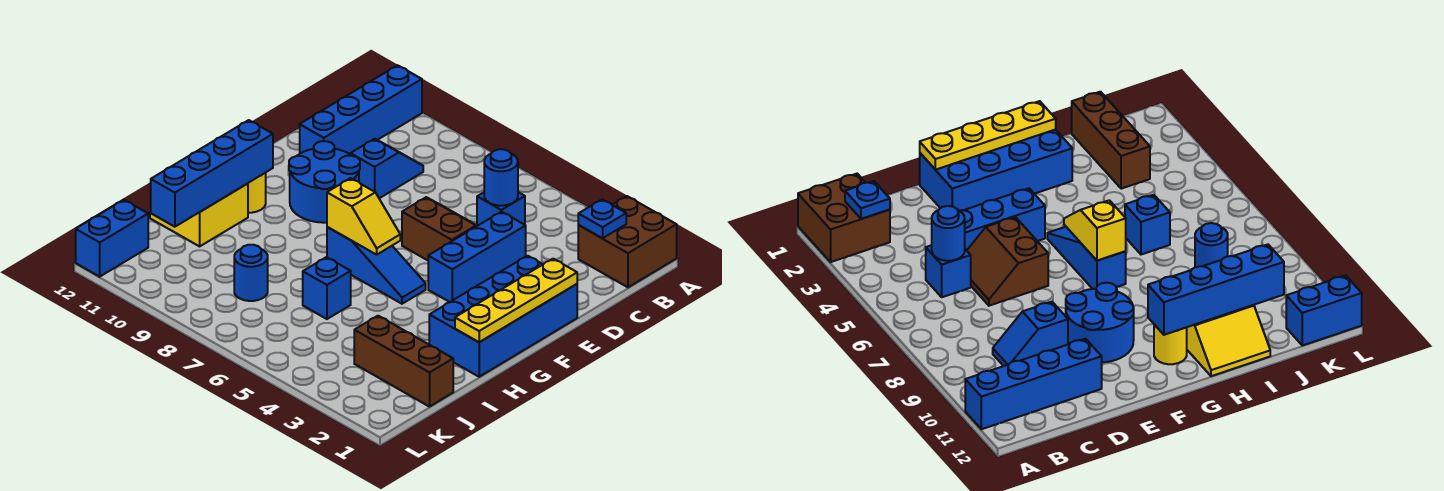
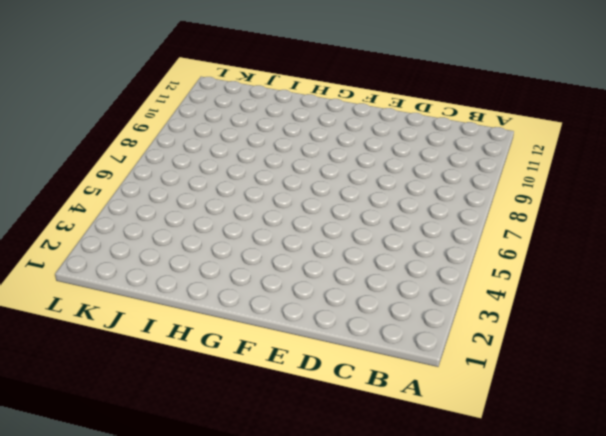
none -> brown 2x2 brick [578,196,677,287]
none -> blue 1x4 brick [300,65,422,154]
none -> blue 1x1 brick [477,192,525,226]

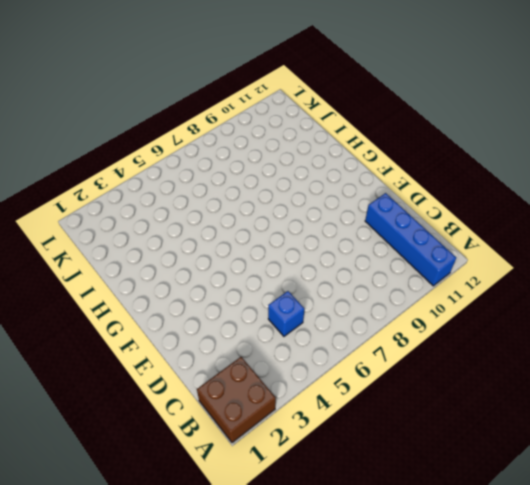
none -> blue 1x2 slope [350,139,423,198]
none -> blue 1x3 brick [428,212,526,302]
none -> brown 2x2 slope [402,197,477,260]

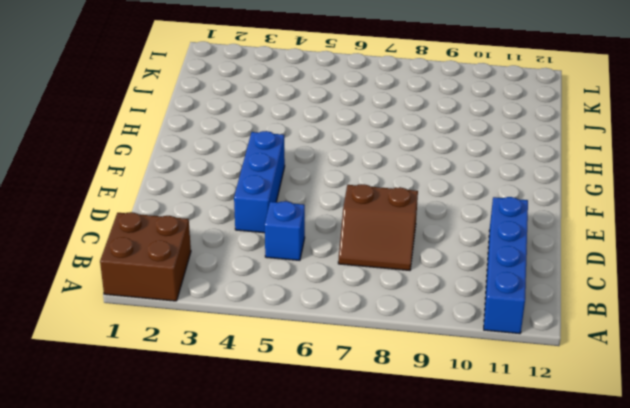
brown 2x2 slope [338,184,418,270] -> brown 2x2 slope moved to [402,197,477,260]
none -> blue 1x2 slope [350,139,423,198]
none -> blue 2x4 brick [429,256,577,377]
none -> blue 2x2 round brick [289,141,360,223]

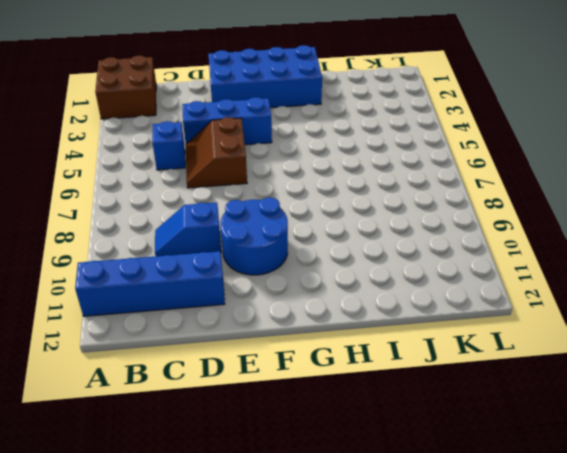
none -> blue 1x3 slope [327,227,426,304]
none -> yellow 1x1 round brick [248,173,266,213]
none -> yellow 2x2 slope [150,184,248,246]

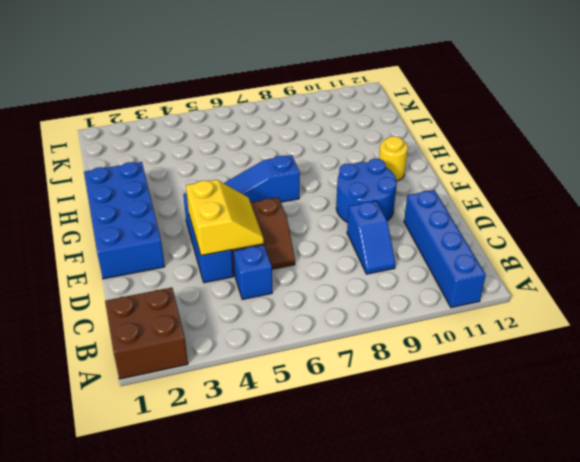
yellow 2x2 slope [186,180,264,256] -> yellow 2x2 slope moved to [150,184,248,246]
none -> blue 1x1 brick [303,257,351,319]
none -> brown 1x3 brick [354,316,453,407]
none -> blue 1x1 round brick [234,245,268,301]

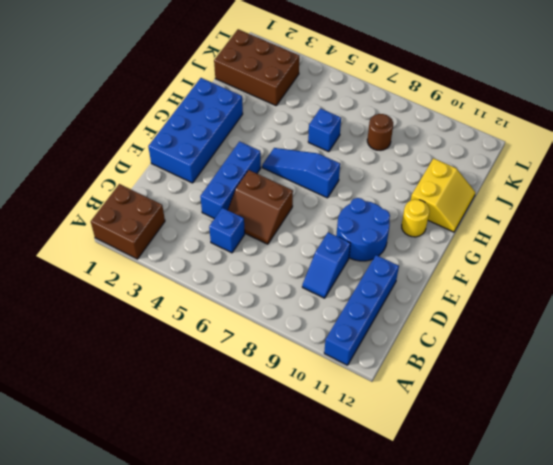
brown 2x3 brick [214,29,299,106] -> brown 1x3 brick [354,316,453,407]
brown 1x1 round brick [367,114,393,150] -> blue 1x1 round brick [234,245,268,301]
none -> blue 1x2 brick [76,200,148,277]
none -> blue 1x1 plate [578,200,626,238]
none -> blue 1x1 round brick [484,149,518,206]

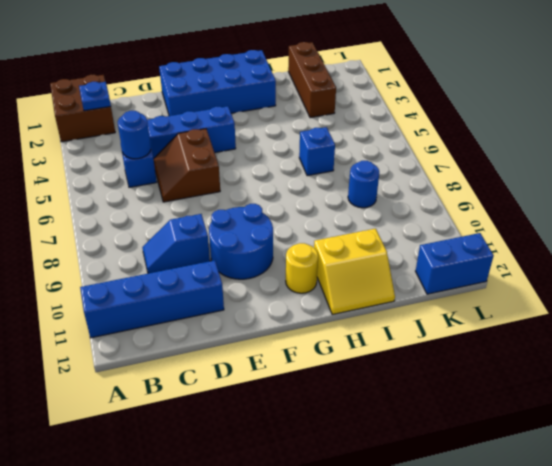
none -> blue 1x3 slope [327,227,426,304]
none -> yellow 1x4 plate [455,259,577,342]
none -> yellow 1x2 slope [327,178,400,255]

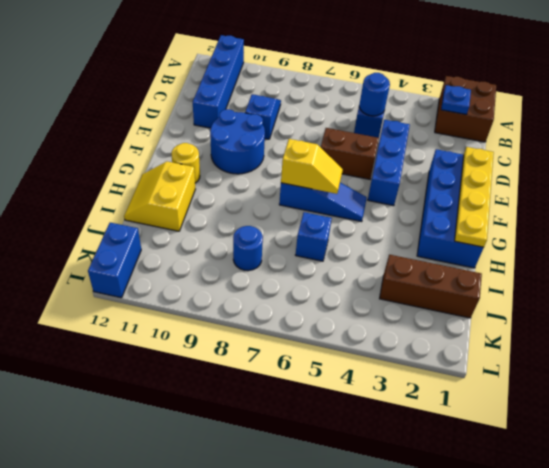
none -> blue 1x4 brick [151,120,273,227]

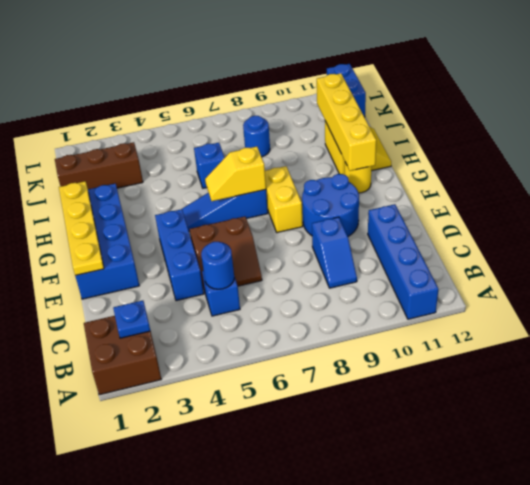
yellow 1x2 brick [265,166,303,233] -> none
yellow 1x4 brick [317,73,376,171] -> blue 1x4 brick [151,120,273,227]

